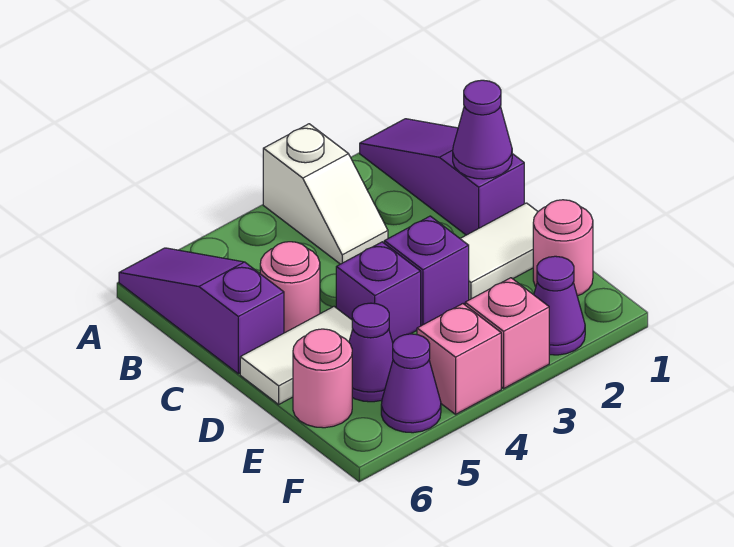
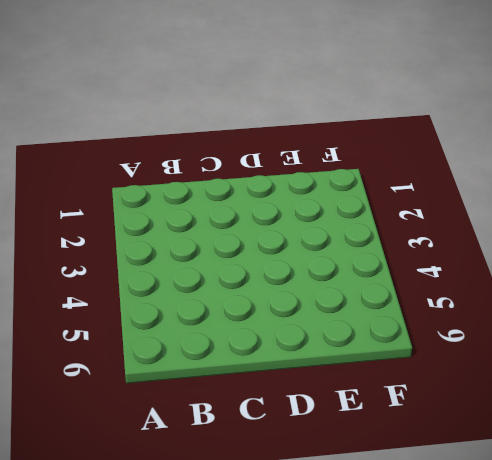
none -> purple 1x3 slope [360,119,524,235]
none -> white 1x2 slope [263,124,388,264]
none -> purple 1x3 slope [119,248,284,374]

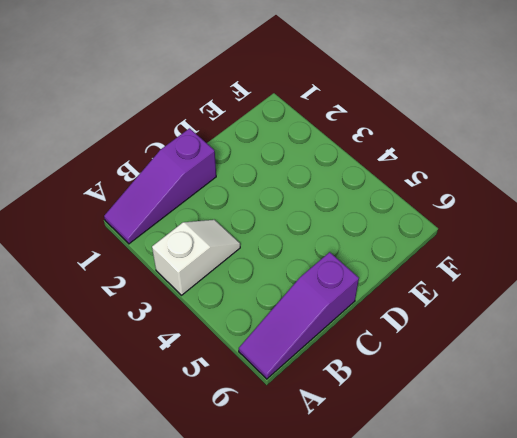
none -> pink 1x1 round brick [260,242,320,333]
none -> white 1x2 tile [460,203,538,300]
none -> purple 1x1 brick [384,216,469,326]

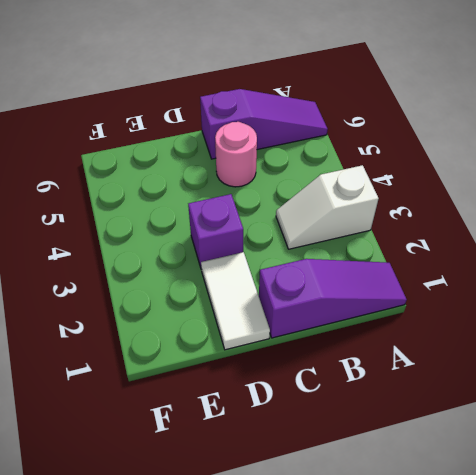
none -> purple 1x1 brick [336,242,421,342]
none -> white 1x2 tile [240,307,353,404]
none -> pink 1x1 round brick [533,200,593,296]

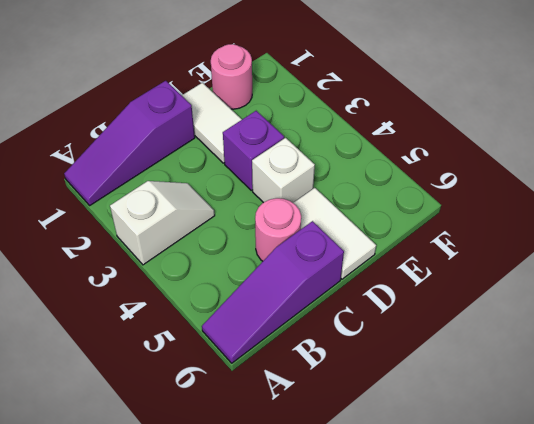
white 1x1 brick [252,138,315,203] -> purple 1x1 brick [336,242,421,342]
none -> purple 1x1 cone [349,303,393,402]
none -> pink 1x1 round brick [293,329,352,428]
none -> purple 1x1 cone [534,256,585,355]

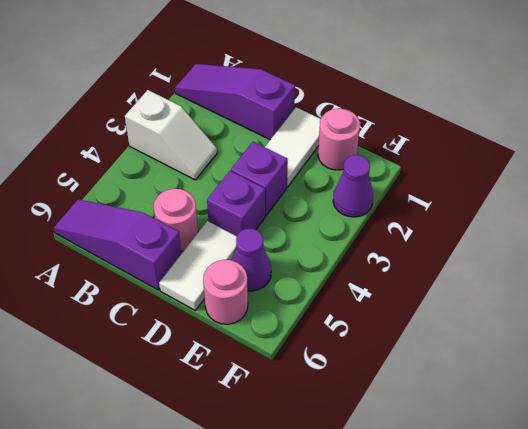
none -> pink 1x1 brick [465,278,549,388]
none -> pink 1x1 brick [417,304,501,414]
none -> purple 1x1 cone [381,334,441,433]

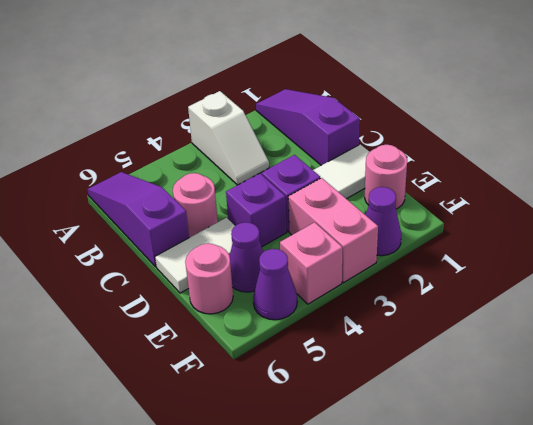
pink 1x2 brick [288,178,378,283] -> pink 1x1 brick [465,278,549,388]
none -> purple 1x1 cone [453,80,512,179]

